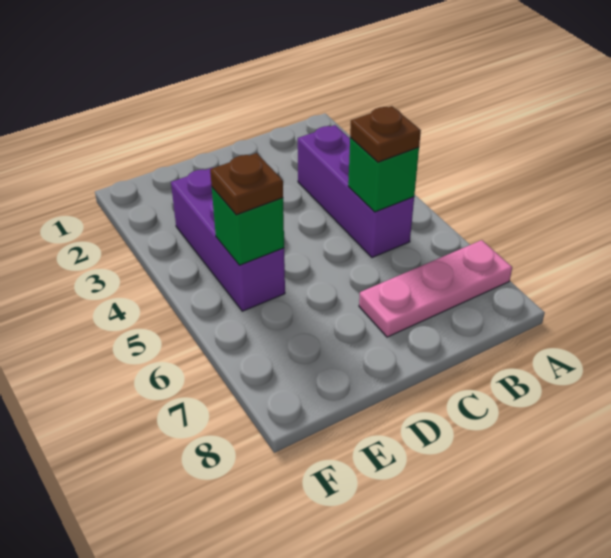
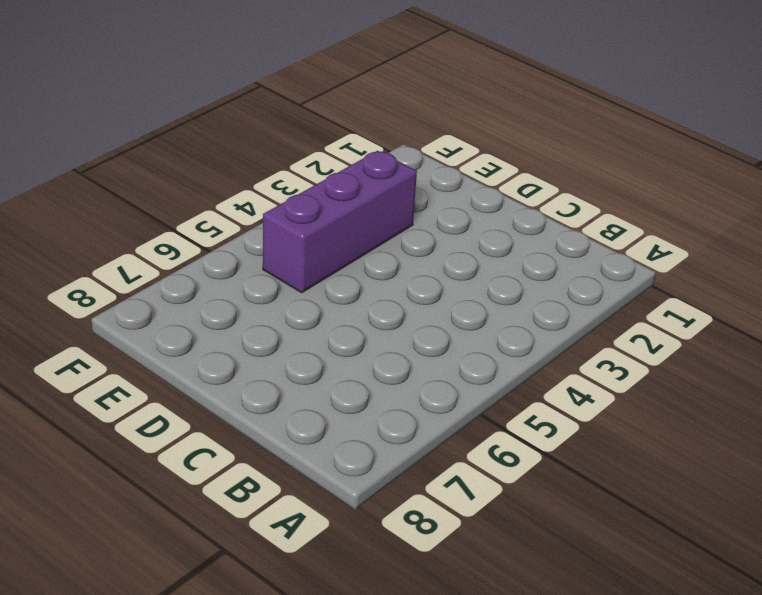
none -> pink 1x3 plate [359,240,512,337]
none -> purple 1x3 brick [298,125,414,257]

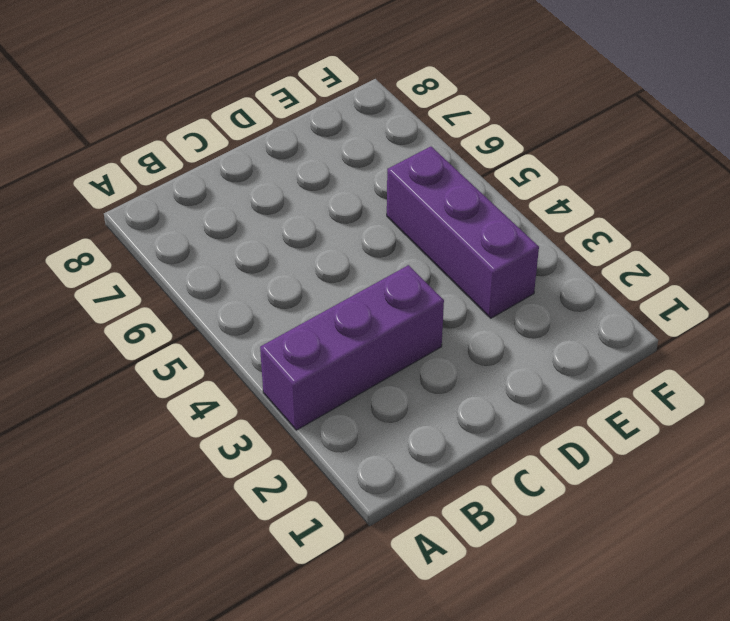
purple 1x3 brick [260,265,444,430] -> purple 1x3 brick turned to [298,125,414,257]
none -> pink 1x3 plate [359,240,512,337]
none -> green 1x1 brick [348,138,419,212]

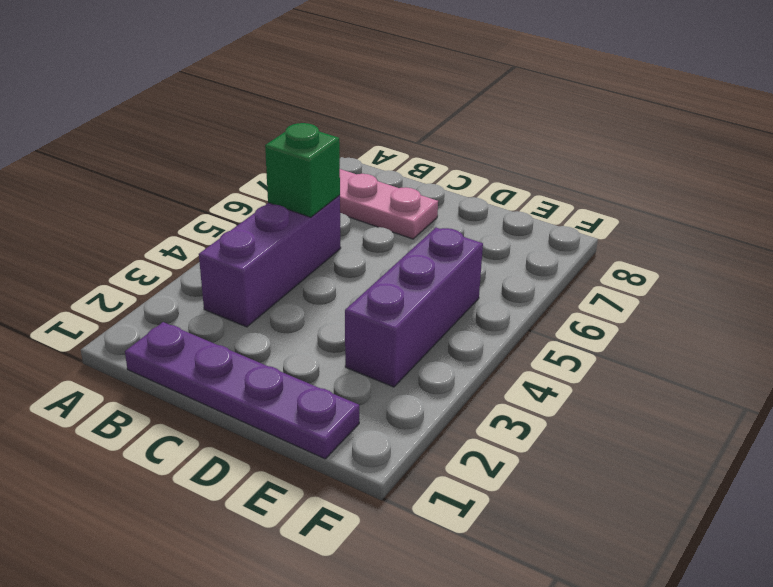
purple 1x4 plate [125,322,359,459] -> none
none -> green 1x1 brick [212,187,284,265]
none -> brown 1x1 plate [350,106,421,162]

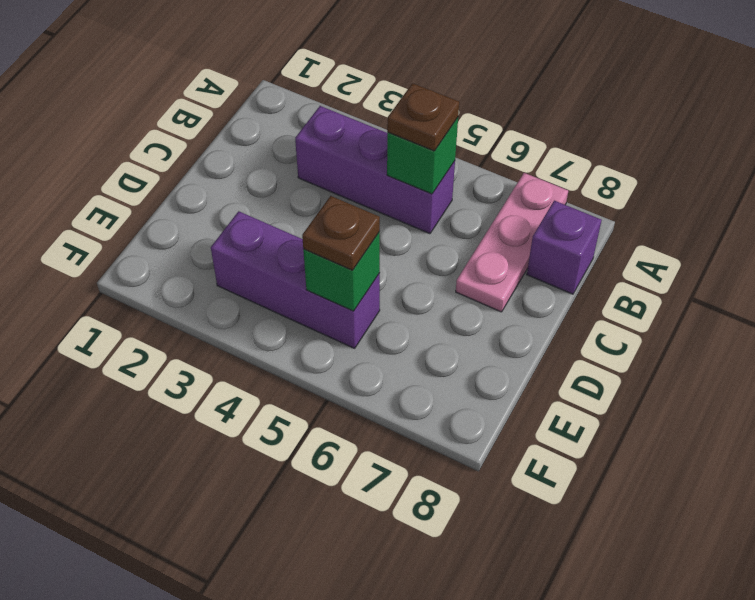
purple 1x1 brick [527,201,602,294] -> none

